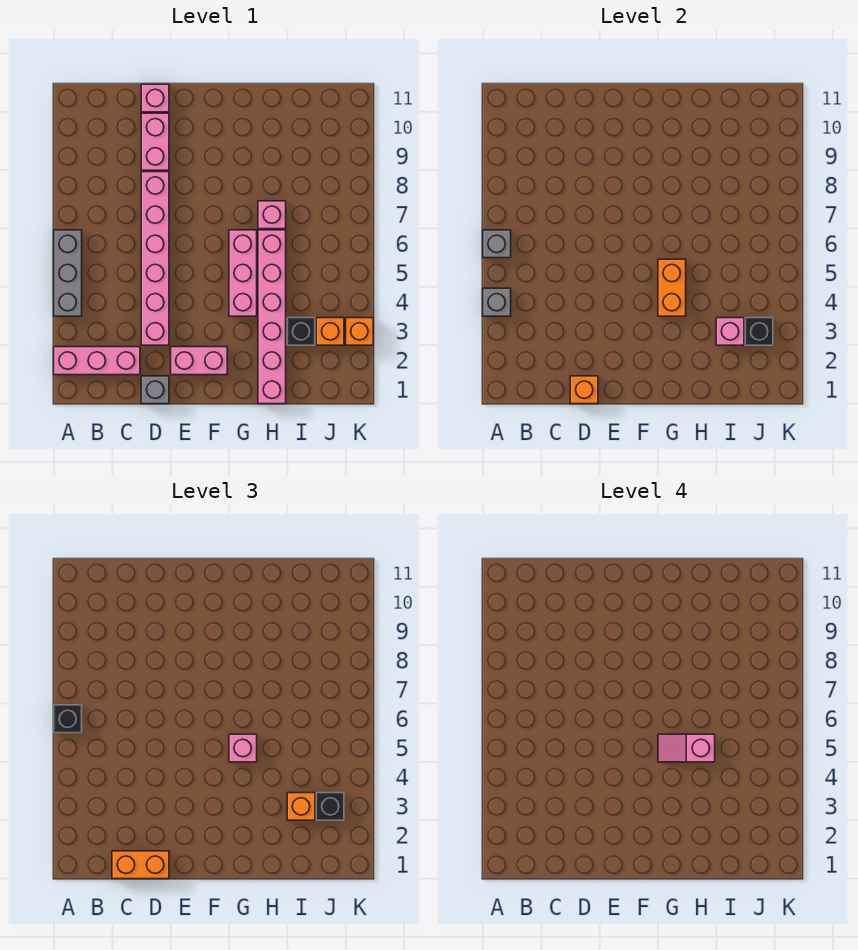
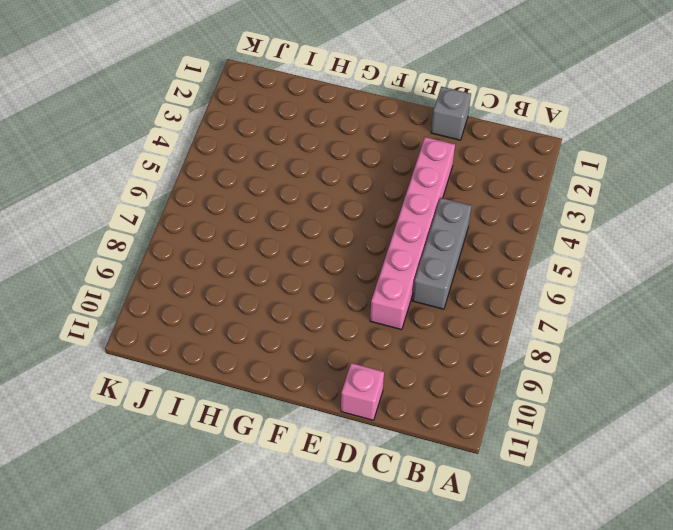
grey 1x3 brick [413,198,472,309] -> grey 1x3 brick moved to [54,230,82,316]
none -> pink 1x3 brick [54,347,140,375]
none -> pink 1x2 brick [141,113,169,170]
none -> pink 1x2 brick [171,347,227,375]

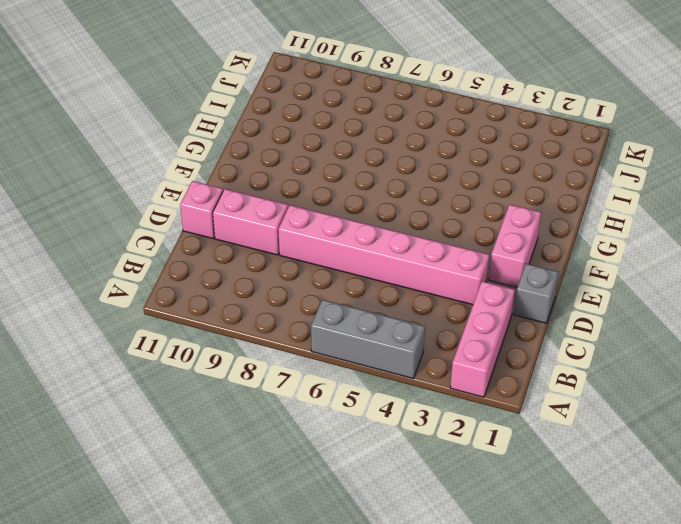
none -> pink 1x3 brick [229,230,257,316]
none -> pink 1x6 brick [258,230,286,404]
none -> pink 1x1 brick [258,201,286,229]

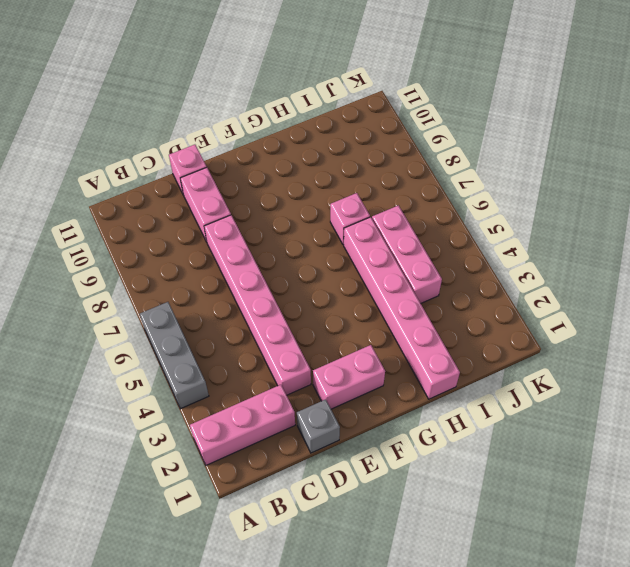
pink 1x3 brick [372,205,442,303] -> pink 1x3 brick moved to [229,230,257,316]
none -> black 1x1 brick [287,318,315,345]
none -> orange 1x1 brick [316,318,344,345]
none -> orange 1x1 brick [346,318,373,345]

